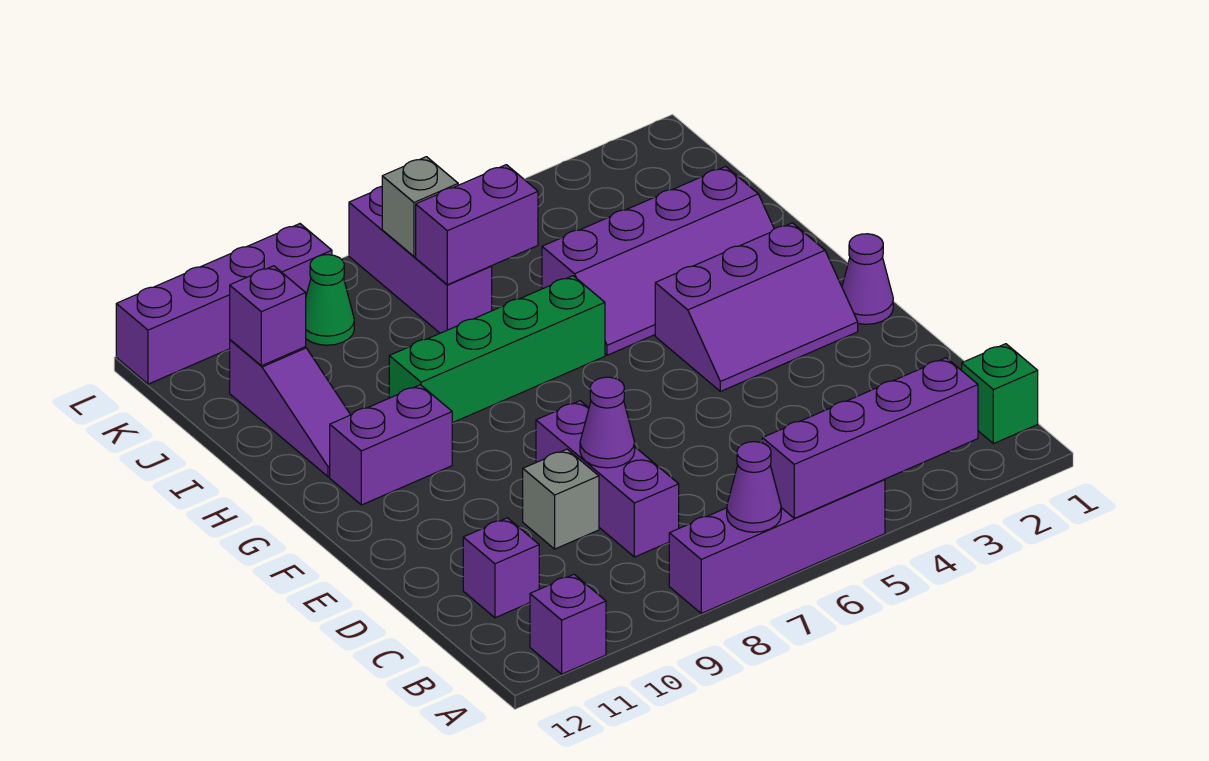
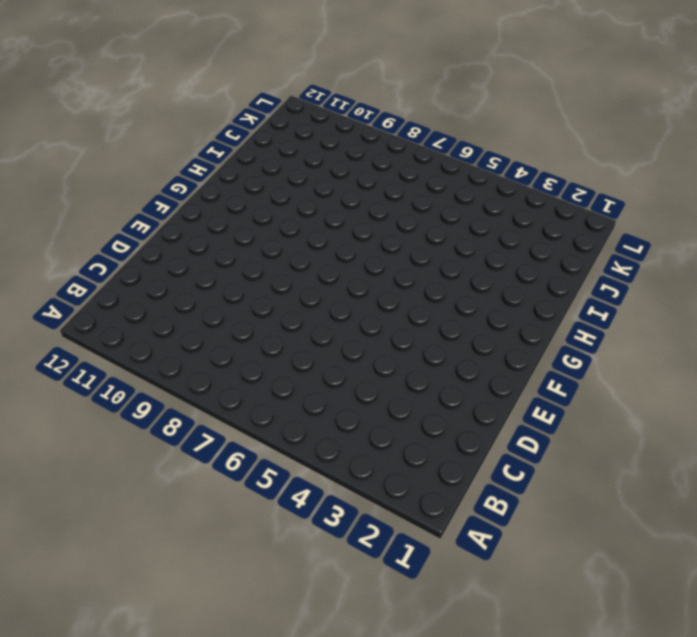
none -> purple 1x4 brick [669,479,885,613]
none -> purple 1x1 brick [530,574,606,674]
none -> green 1x1 brick [962,344,1038,444]

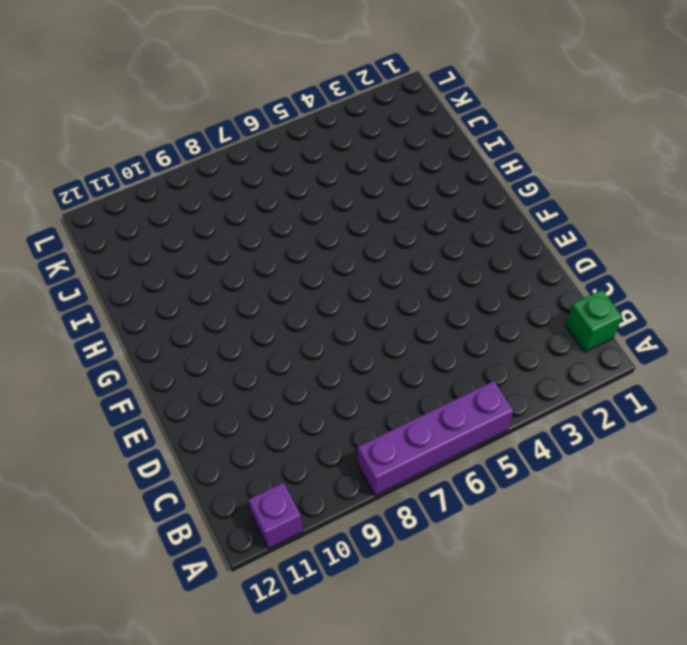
none -> purple 1x3 brick [536,401,679,557]
none -> purple 1x1 brick [463,518,539,618]
none -> grey 1x1 brick [523,449,599,549]

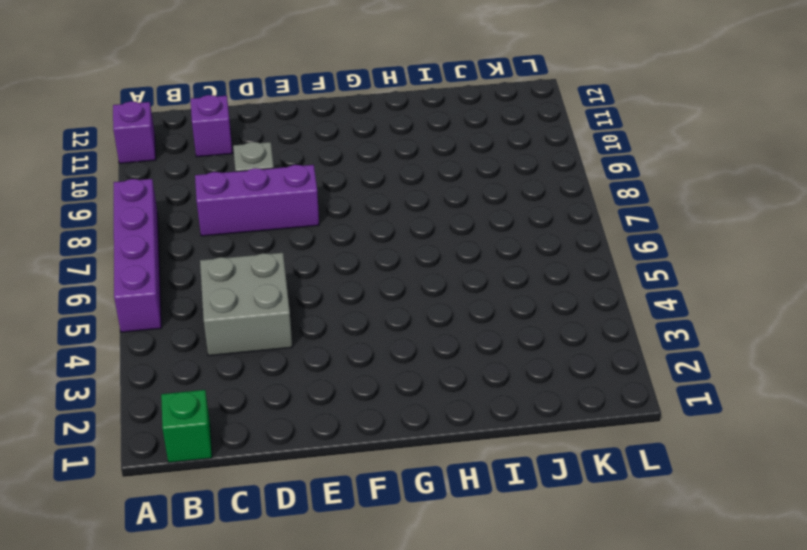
grey 2x2 brick [200,253,292,356] -> none
none -> purple 1x1 cone [842,234,893,324]
none -> purple 2x3 slope [655,223,858,391]
none -> purple 1x2 brick [330,385,452,505]

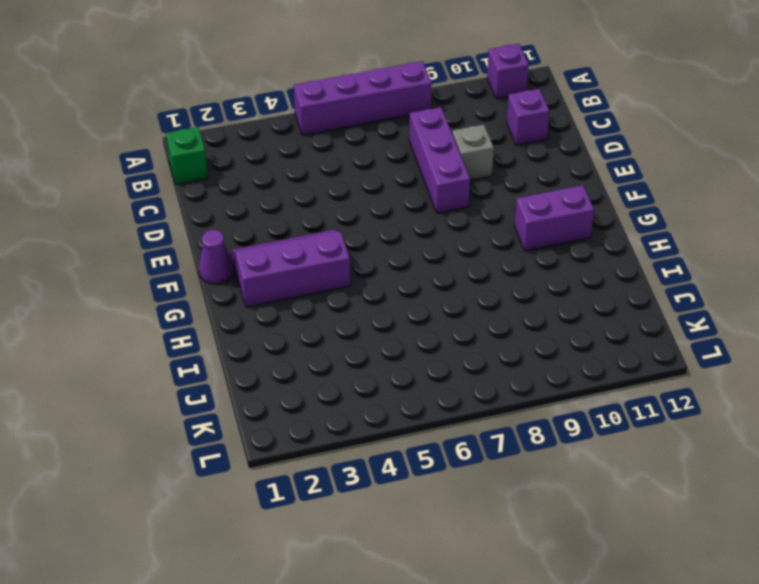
none -> purple 2x4 slope [542,166,774,355]
none -> green 1x4 brick [389,276,605,423]
none -> purple 1x3 slope [230,340,350,477]

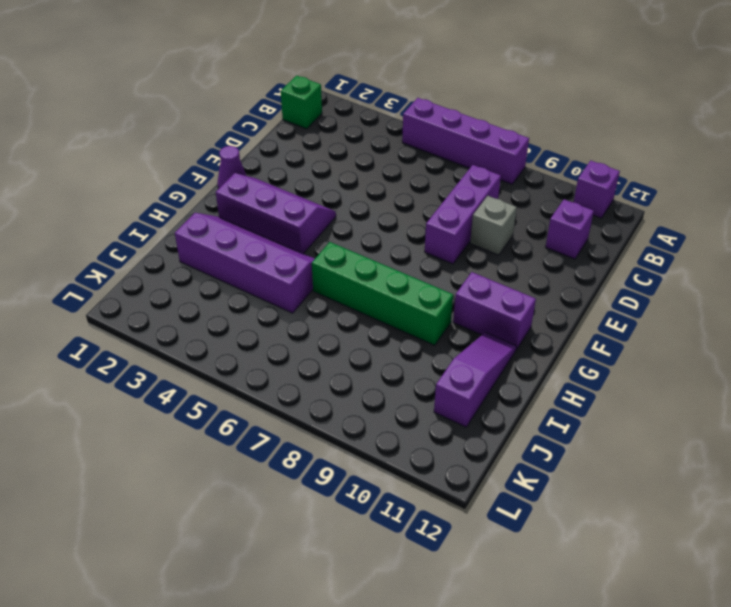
none -> purple 1x3 brick [349,187,492,333]
none -> green 1x1 cone [306,255,354,345]
none -> purple 1x4 brick [116,224,332,384]

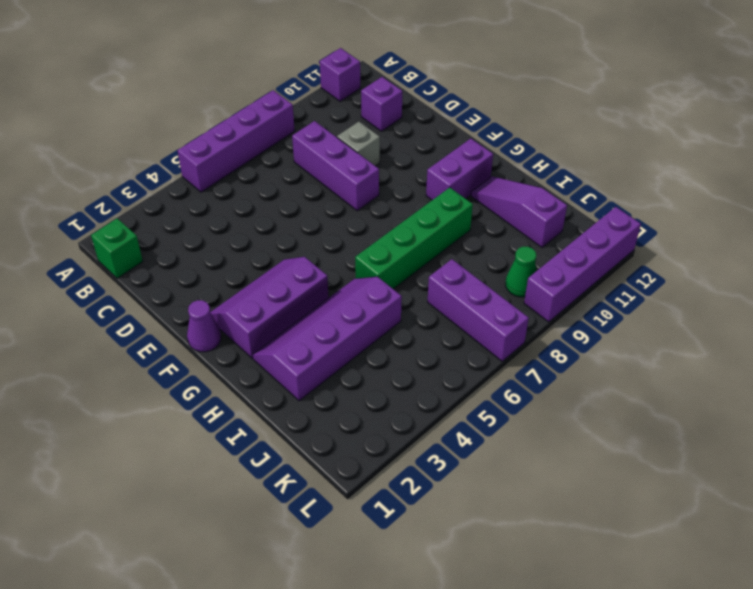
none -> purple 1x4 brick [762,358,978,518]
none -> purple 1x1 cone [727,442,781,532]
none -> purple 1x1 cone [580,377,635,468]

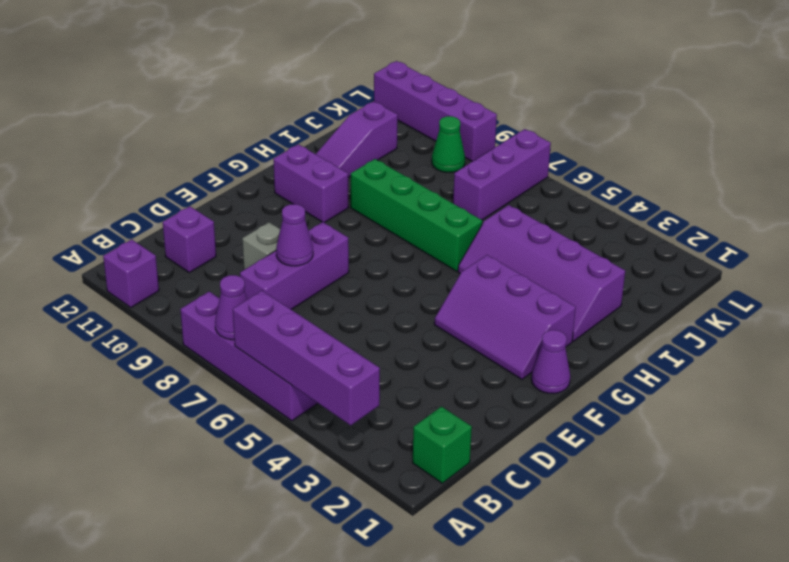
none -> purple 1x2 brick [416,165,538,285]
none -> purple 1x1 brick [230,266,306,366]
none -> grey 1x1 brick [382,157,458,256]

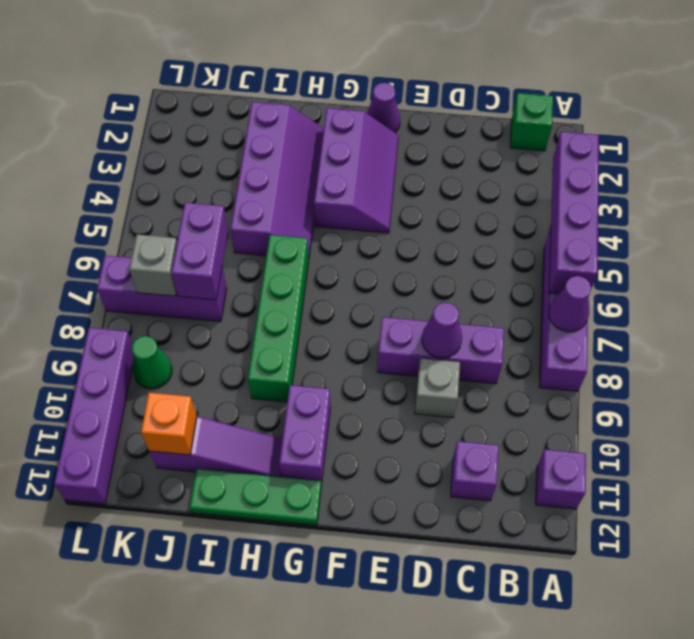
green 1x3 plate [190,469,321,525] -> none
orange 1x1 brick [141,393,197,455] -> purple 1x1 brick [230,266,306,366]

